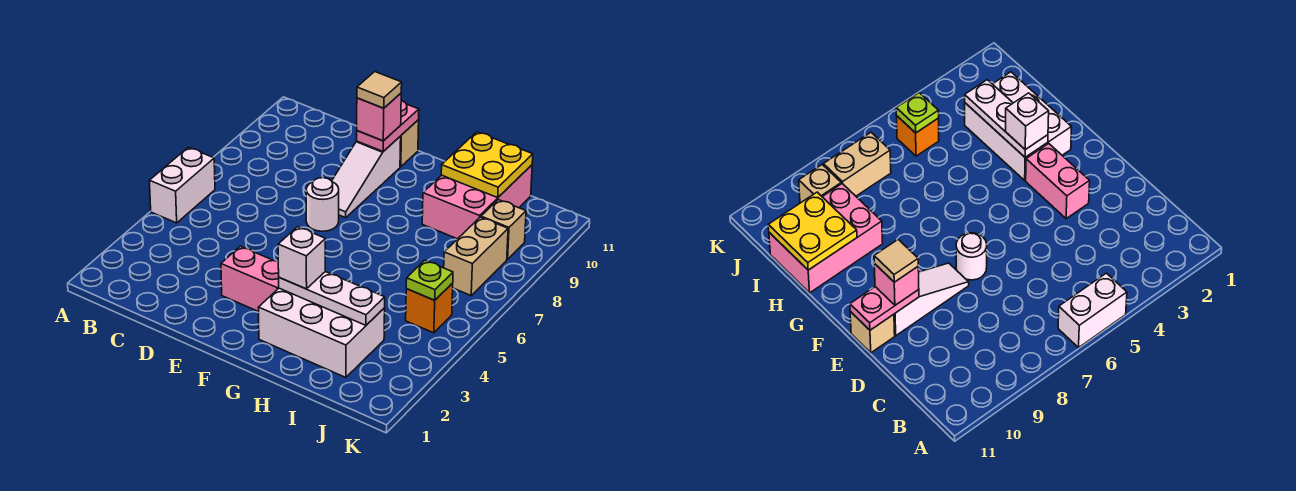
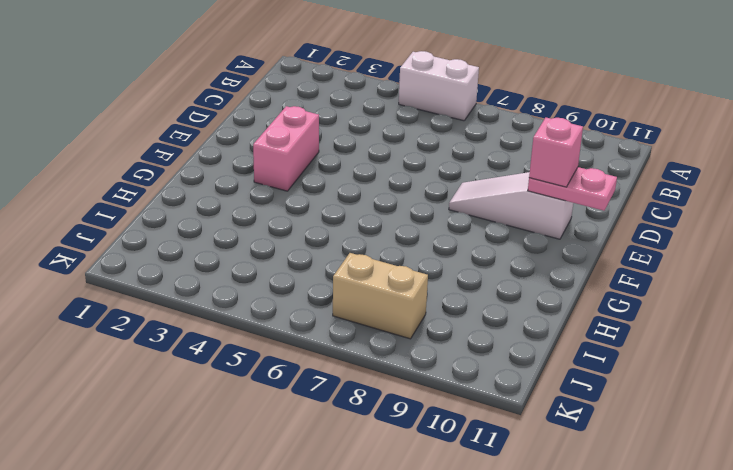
none -> white 1x1 round brick [306,178,339,231]
none -> tan 1x1 brick [400,120,419,167]
none -> white 2x3 brick [258,288,385,378]

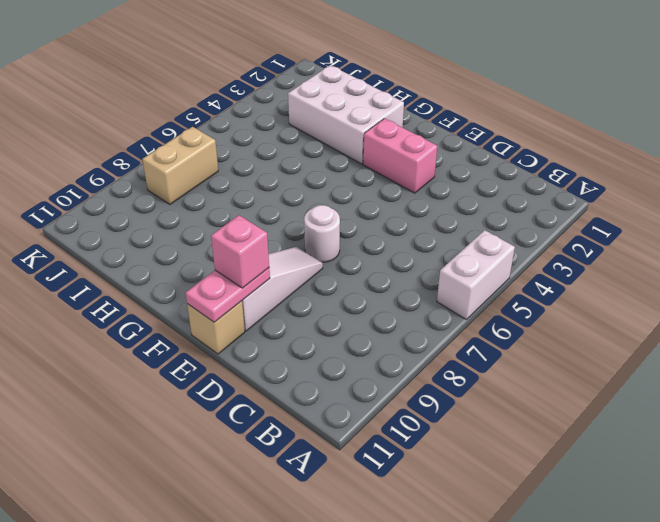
none -> pink 2x3 brick [422,165,532,239]
none -> orange 1x1 brick [406,283,453,333]
none -> tan 1x1 brick [481,200,526,259]

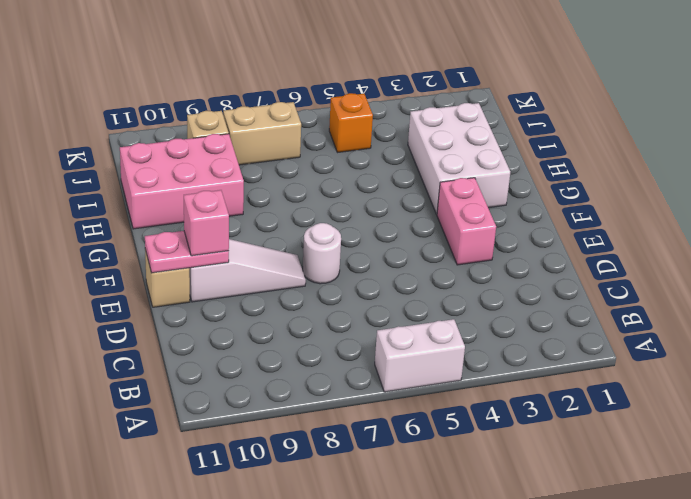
none -> white 1x3 plate [279,272,385,325]
none -> yellow 2x2 plate [441,132,533,198]
none -> lime 1x1 plate [406,260,453,300]

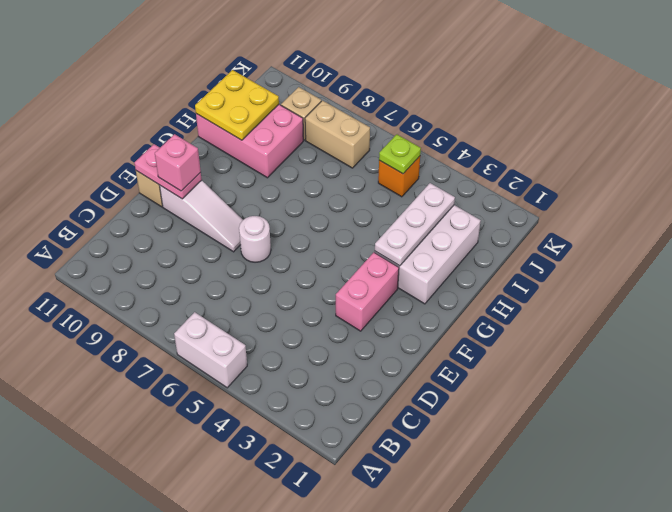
none -> white 1x1 brick [278,227,325,289]
none -> tan 1x1 tile [357,72,402,108]

